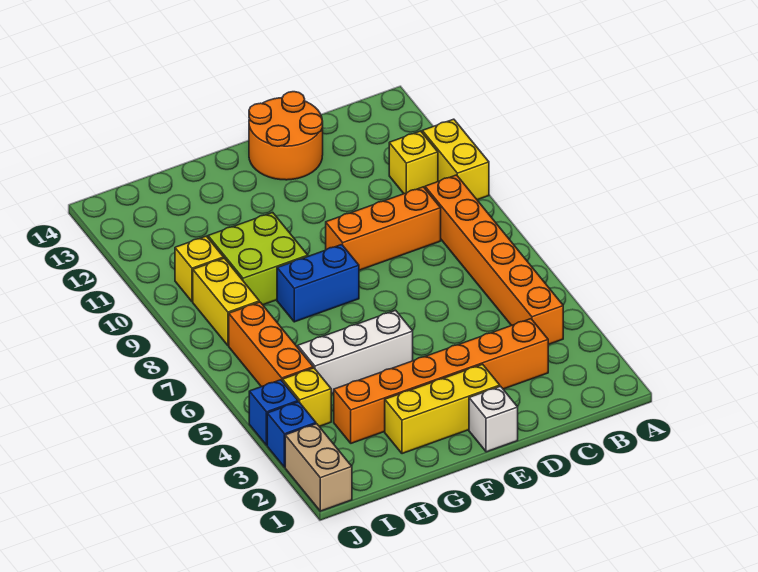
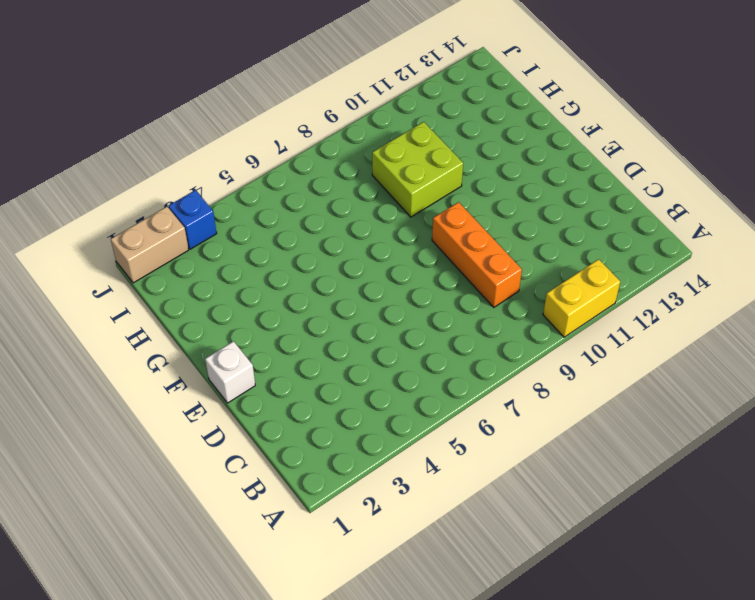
none -> orange 1x6 brick [425,175,563,345]
none -> yellow 1x1 brick [389,131,438,194]
none -> orange 1x6 brick [334,319,548,443]

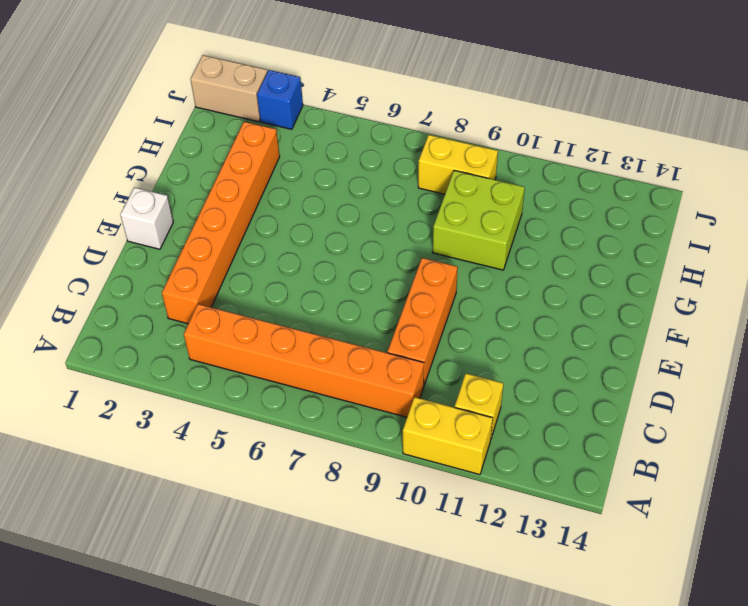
none -> orange 2x2 round brick [249,92,323,180]
none -> yellow 1x3 brick [385,364,500,454]
none -> white 1x3 brick [298,310,413,394]

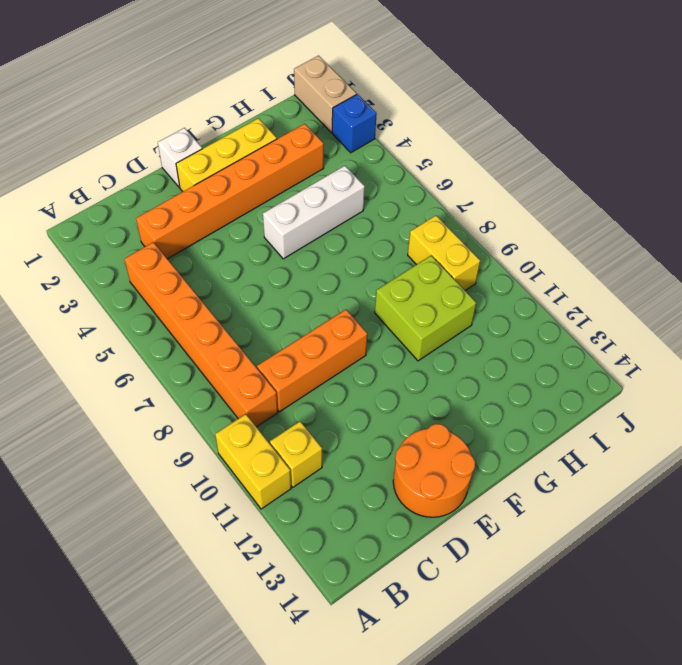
none -> blue 1x2 brick [277,245,359,322]
none -> yellow 1x1 brick [283,368,331,427]
none -> orange 1x3 brick [229,302,313,387]

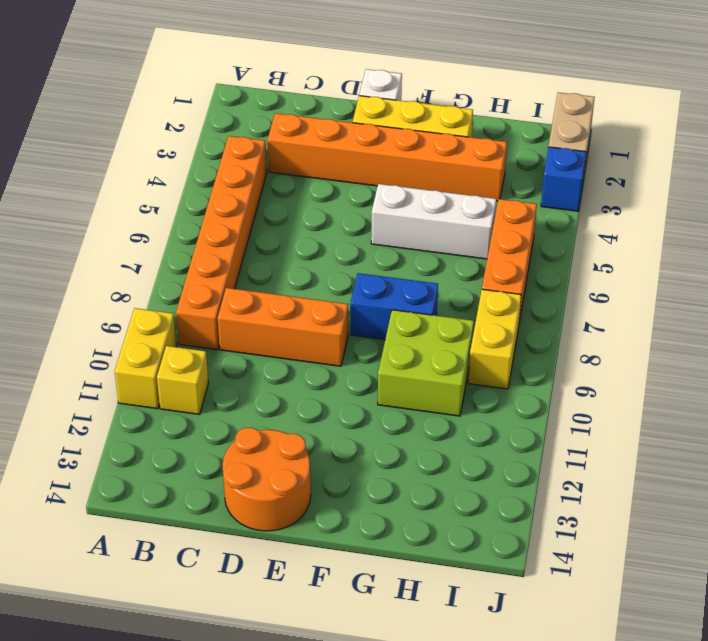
none -> yellow 1x1 brick [283,368,331,427]
none -> yellow 1x1 brick [175,236,224,302]
none -> blue 1x1 brick [249,380,298,445]

